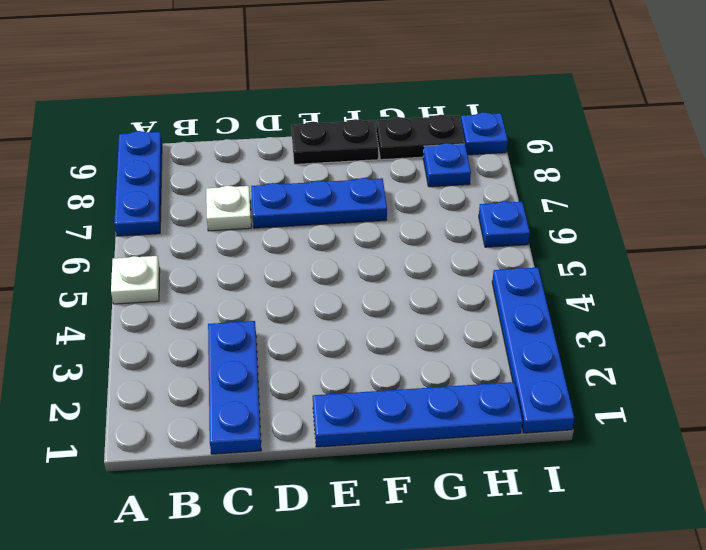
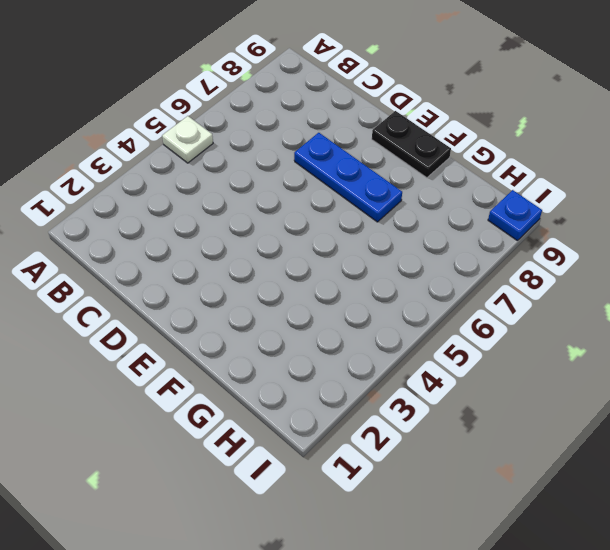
none -> blue 1x3 plate [114,131,162,236]
none -> blue 1x3 plate [208,321,261,454]
none -> white 1x1 plate [206,186,251,231]

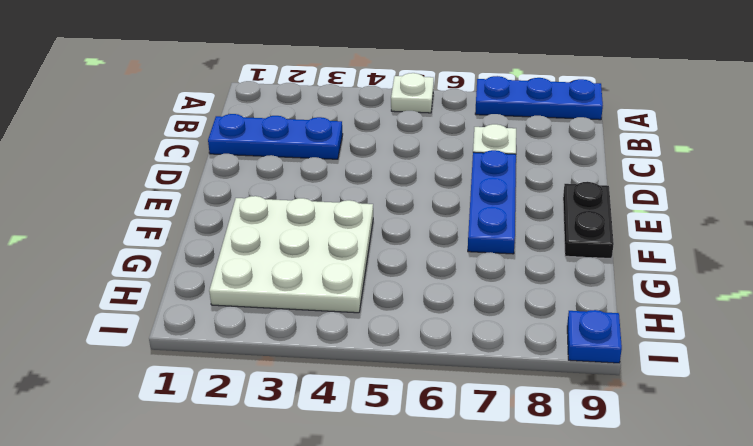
white 3x3 plate [209,196,373,313] -> none
none -> blue 1x4 plate [313,382,523,447]
none -> black 1x2 plate [376,115,465,160]
none -> blue 1x1 plate [423,143,471,187]

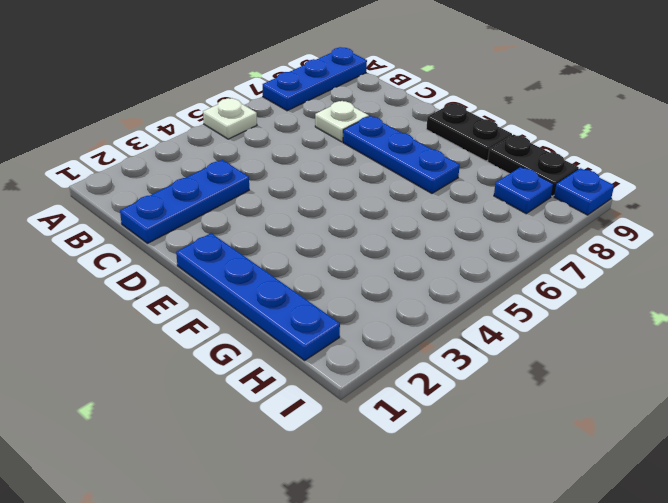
none -> blue 1x4 plate [492,268,574,433]
none -> blue 1x1 plate [479,201,530,247]

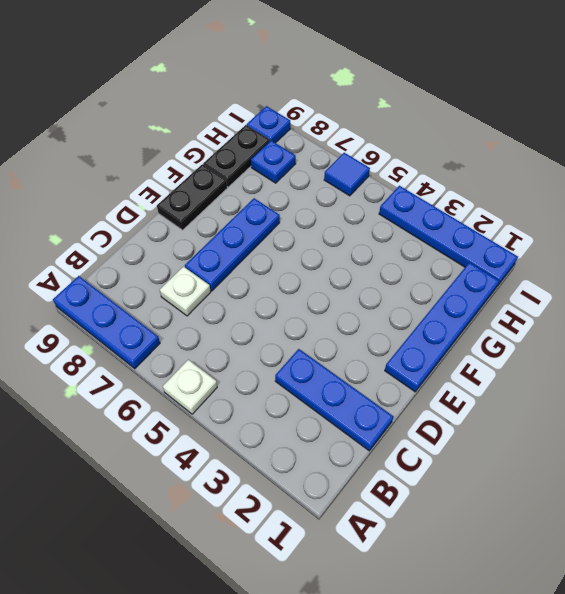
blue 1x1 tile [324,153,370,196] -> blue 1x1 plate [479,201,530,247]

